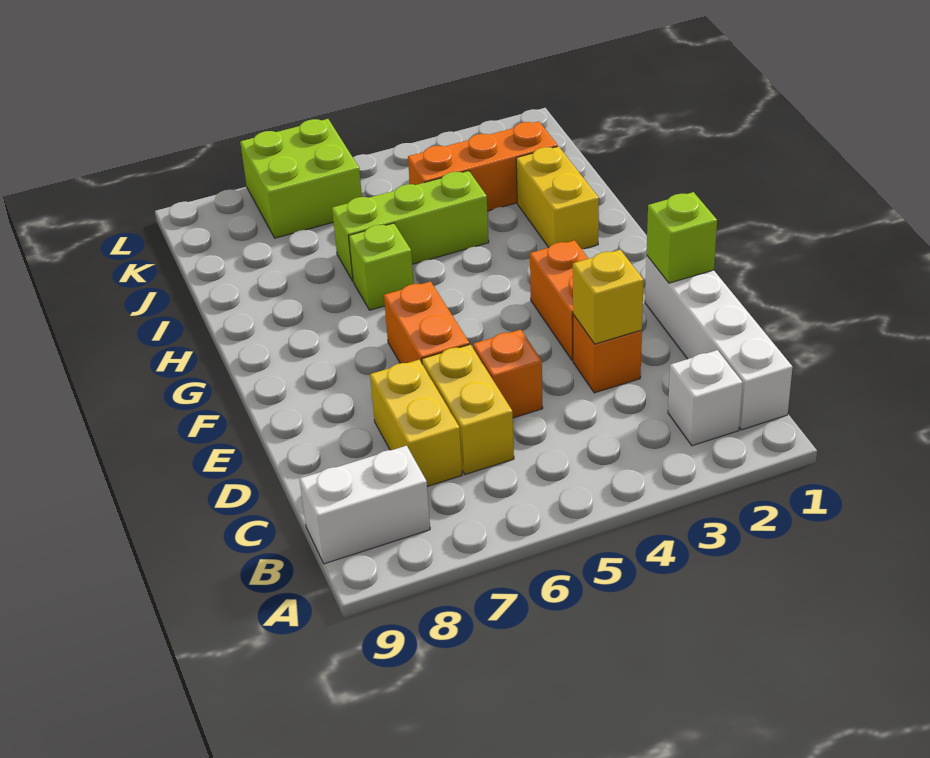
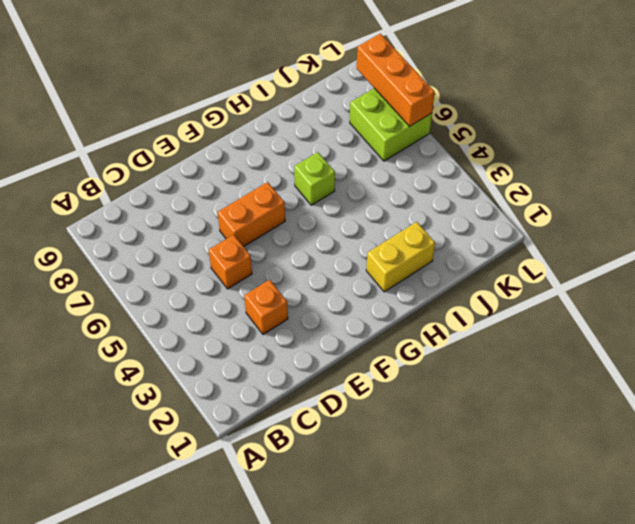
orange 1x3 brick [357,34,435,126] -> orange 1x3 brick moved to [408,121,558,211]
none -> white 1x4 brick [645,256,793,430]
none -> white 1x1 brick [668,350,743,446]
none -> white 1x2 brick [299,446,430,564]

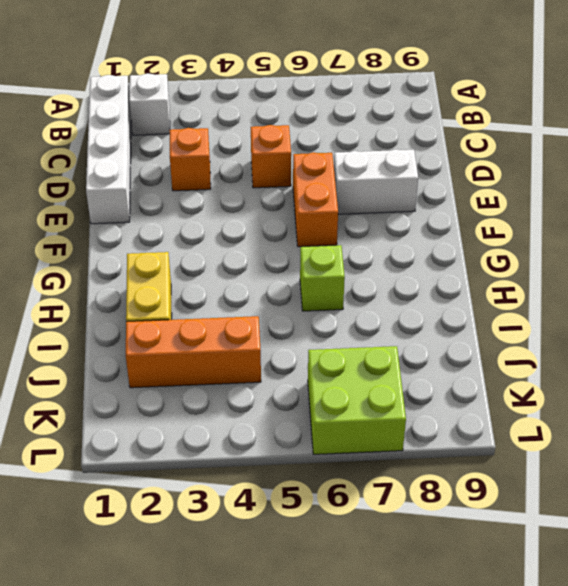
white 1x2 brick [334,149,418,214] -> white 1x2 brick moved to [299,446,430,564]
none -> yellow 1x2 brick [422,345,514,475]
none -> yellow 1x2 brick [370,360,462,486]
none -> orange 1x2 brick [530,240,588,360]

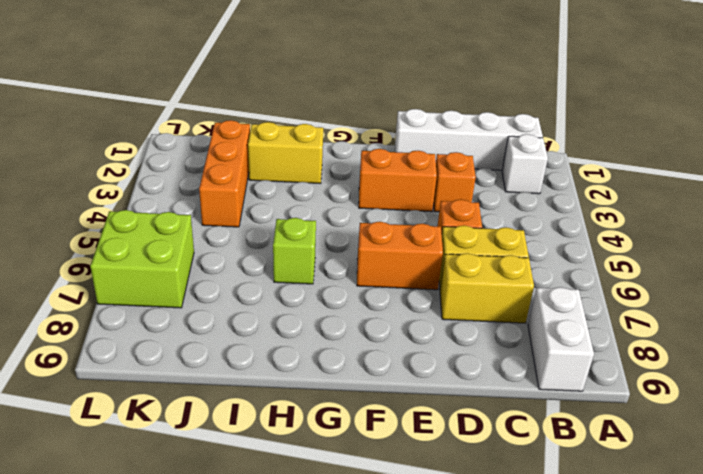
none -> lime 1x3 brick [332,171,489,281]
none -> yellow 1x1 brick [573,250,643,344]
none -> lime 1x1 brick [646,192,717,283]

